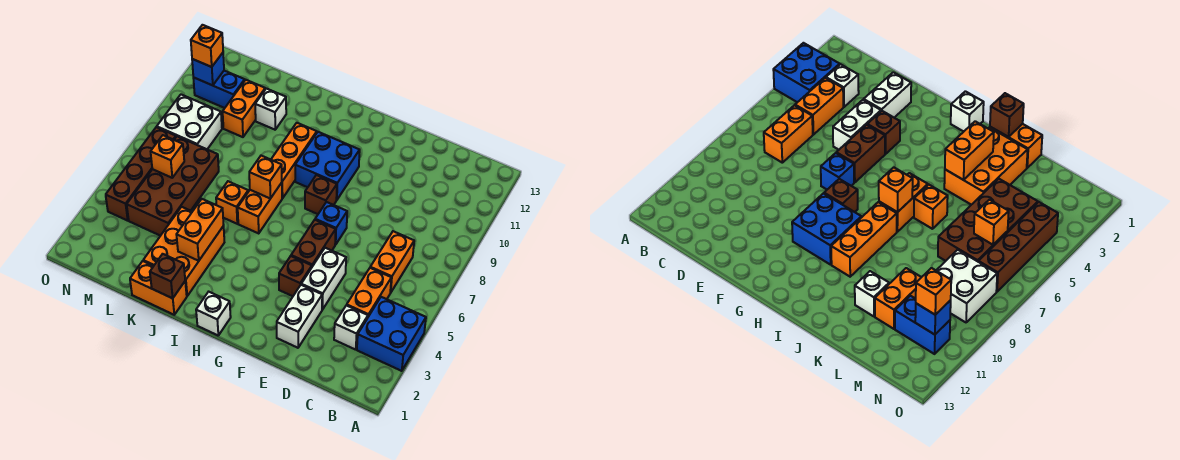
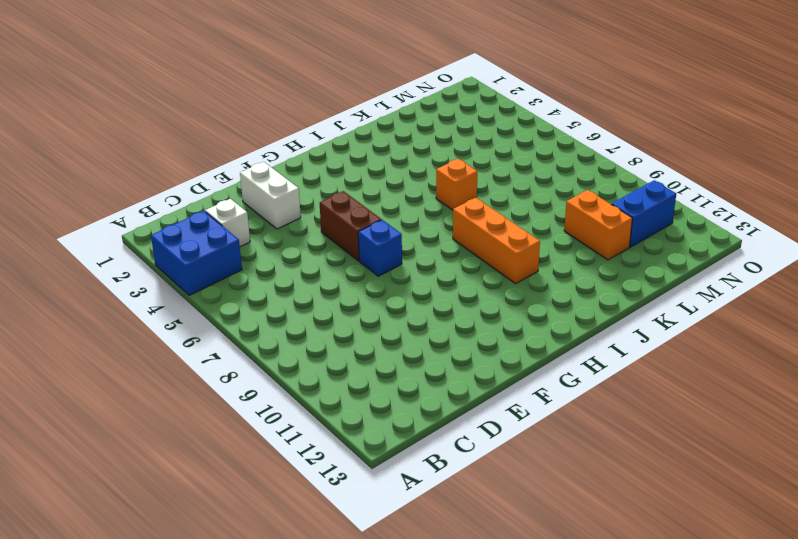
none -> orange 1x2 brick [347,268,391,317]
none -> orange 1x2 brick [370,231,414,293]
none -> white 1x2 brick [301,248,346,310]

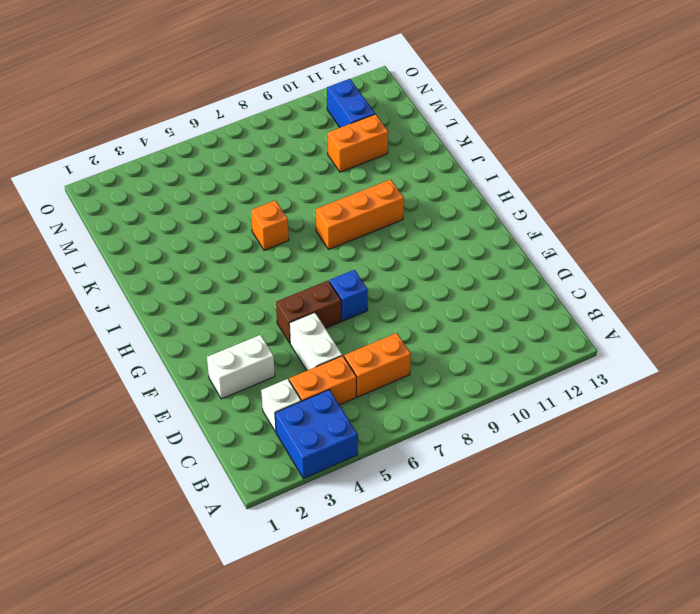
white 1x2 brick [289,313,342,370] -> white 1x2 brick turned to [301,248,346,310]
none -> brown 1x1 brick [279,256,312,296]
none -> brown 1x1 brick [305,175,337,214]
none -> blue 2x2 brick [295,132,360,200]

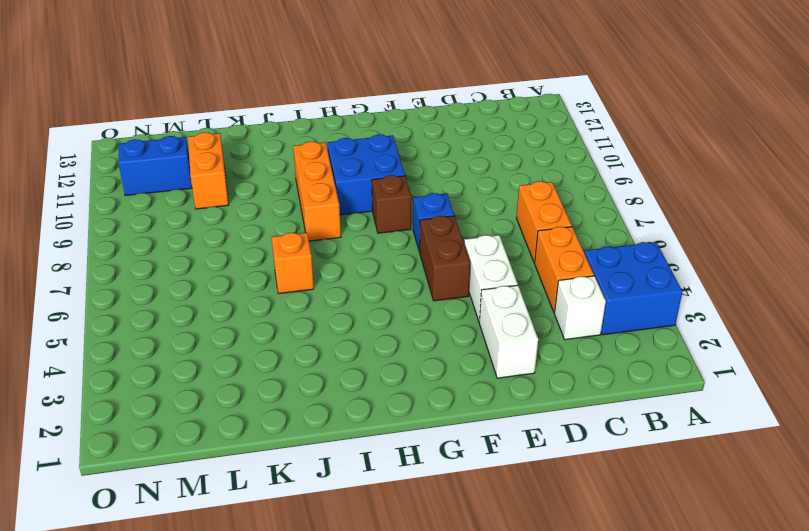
none -> brown 1x1 brick [279,256,312,296]
none -> white 1x1 brick [196,292,231,335]
none -> orange 1x2 brick [238,183,282,233]

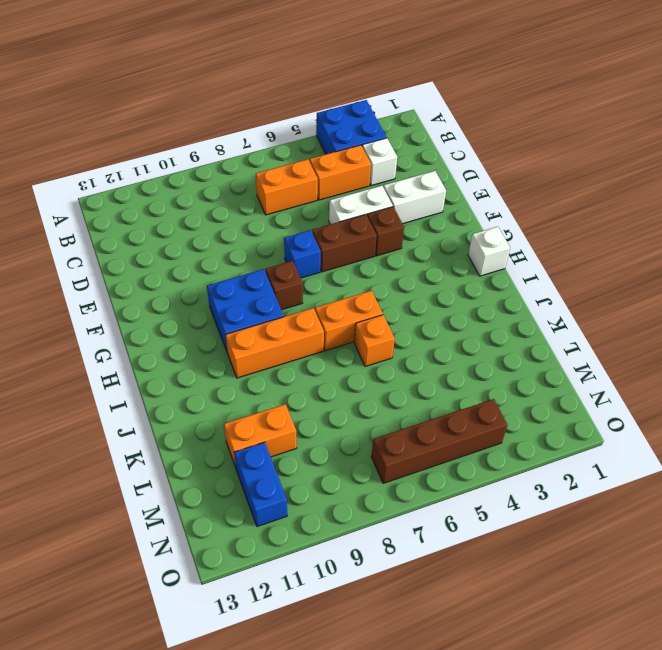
none -> orange 1x2 brick [130,261,187,315]
none -> orange 2x3 brick [143,207,224,296]
none -> white 1x1 brick [255,89,286,130]

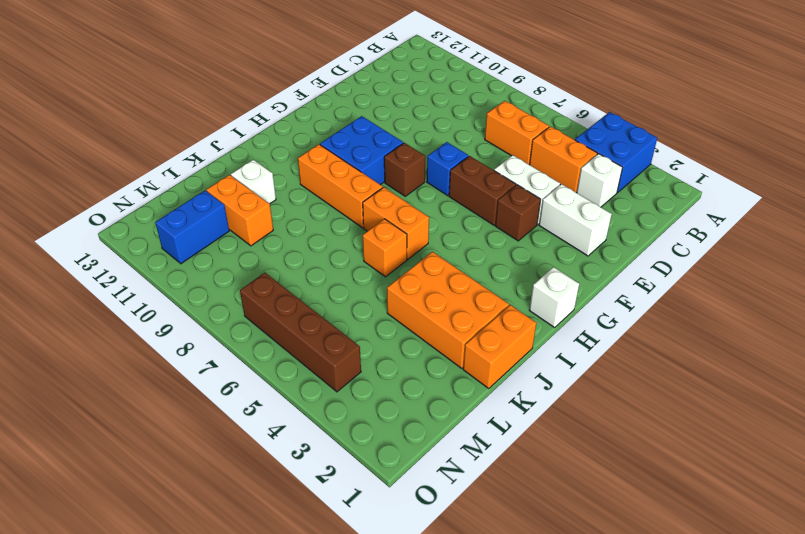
none -> brown 2x4 brick [127,136,219,236]
none -> white 2x2 brick [157,95,222,149]
none -> orange 1x1 brick [249,156,282,198]

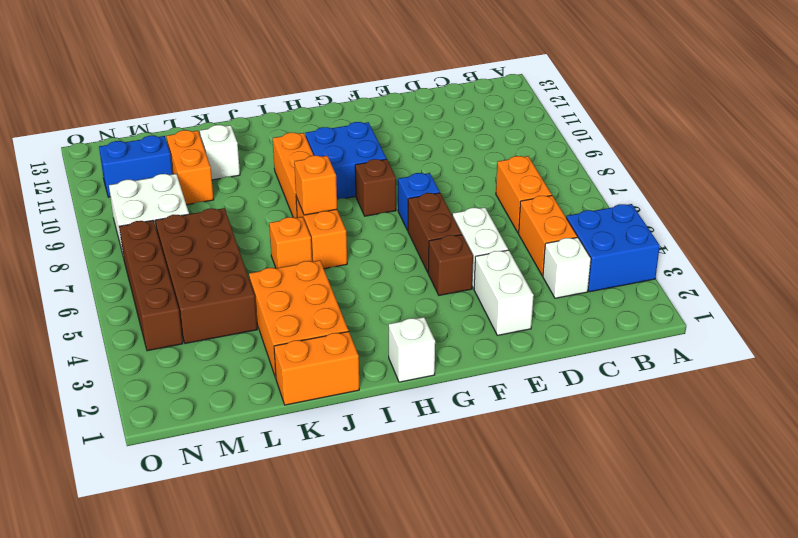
none -> brown 1x1 brick [150,254,185,298]
none -> orange 1x2 brick [176,199,224,261]
none -> orange 1x1 brick [151,135,184,178]

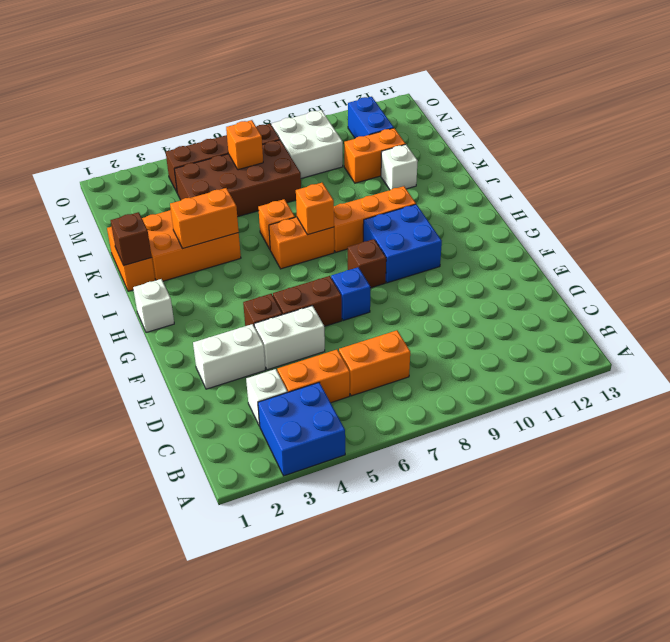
none -> blue 1x1 brick [192,53,224,86]
none -> orange 1x1 brick [191,25,223,67]

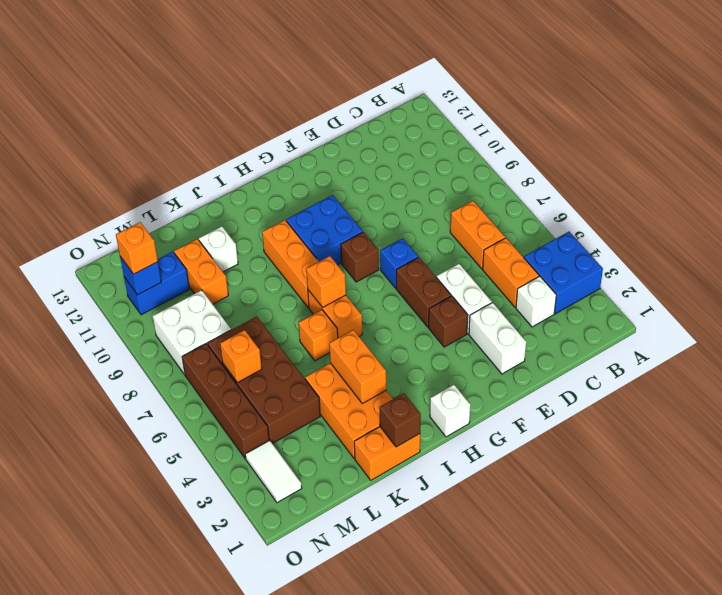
white 1x2 tile [245,440,302,503] -> none

